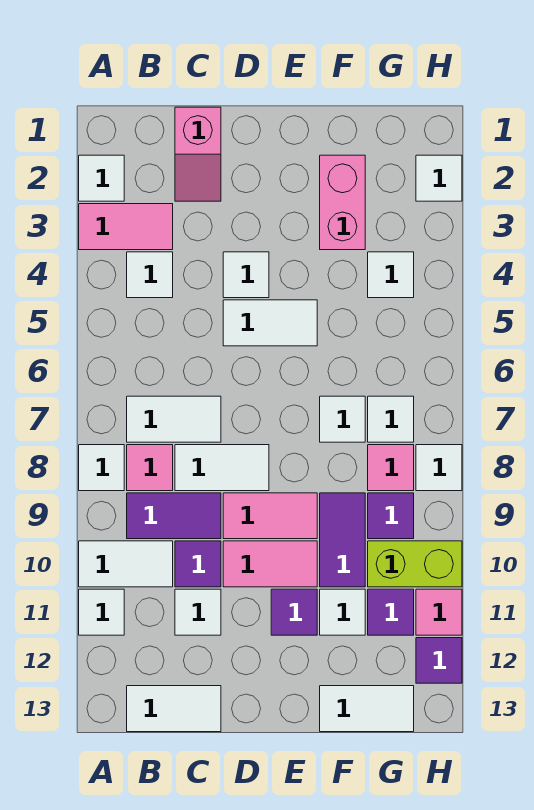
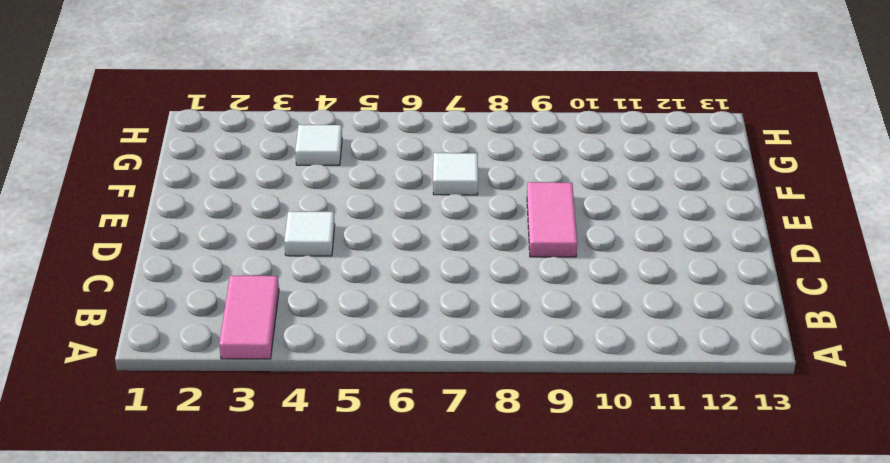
none -> white 1x1 tile [79,155,124,201]
none -> white 1x1 tile [79,445,124,491]
none -> white 1x2 tile [79,541,173,587]
none -> white 1x1 tile [79,589,124,635]

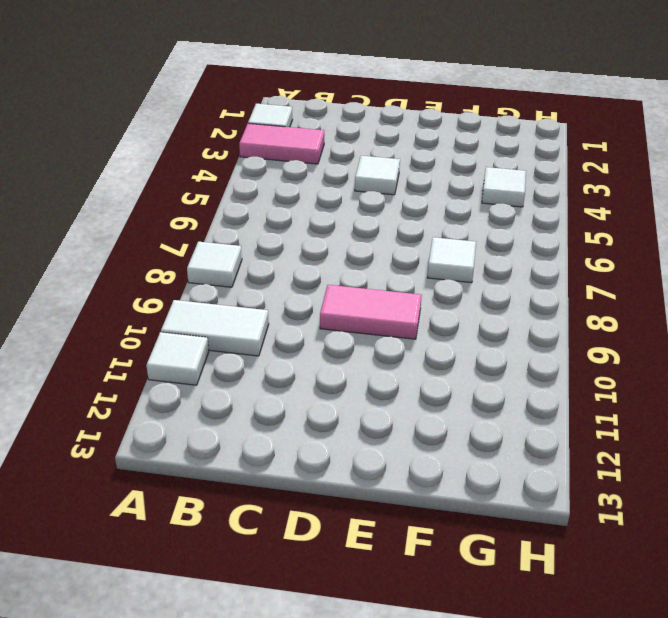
none -> white 1x1 tile [127,252,173,298]
none -> white 1x2 tile [127,396,221,442]
none -> pink 1x1 tile [127,445,173,491]
none -> purple 1x2 tile [127,493,221,539]

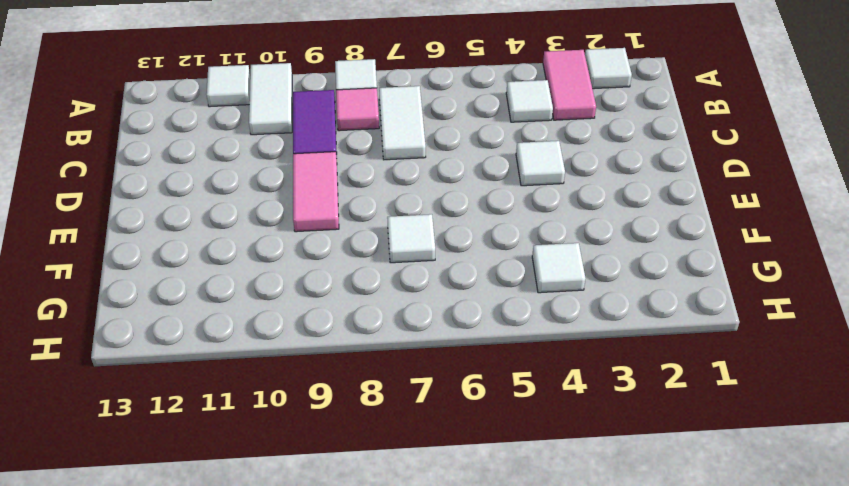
none -> white 1x2 tile [127,686,221,732]
none -> pink 1x2 slope [175,107,221,201]
none -> white 1x2 tile [175,445,269,491]
none -> purple 1x1 tile [175,541,221,587]

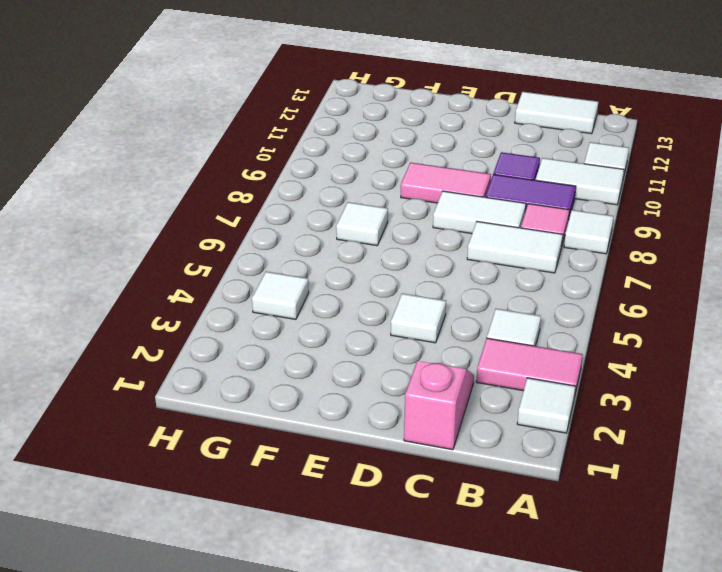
none -> white 1x1 tile [175,589,221,635]
none -> white 1x2 tile [223,300,317,346]
none -> pink 1x2 tile [223,541,317,587]
none -> purple 1x1 tile [271,589,317,635]

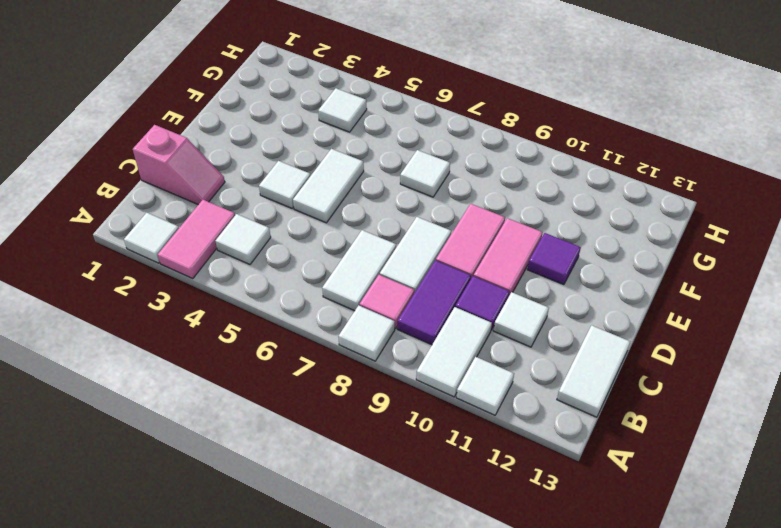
none -> pink 1x2 brick [320,155,365,250]
none -> purple 1x2 tile [320,493,365,587]
none -> white 1x1 tile [320,589,365,635]
none -> white 1x2 tile [320,686,414,732]

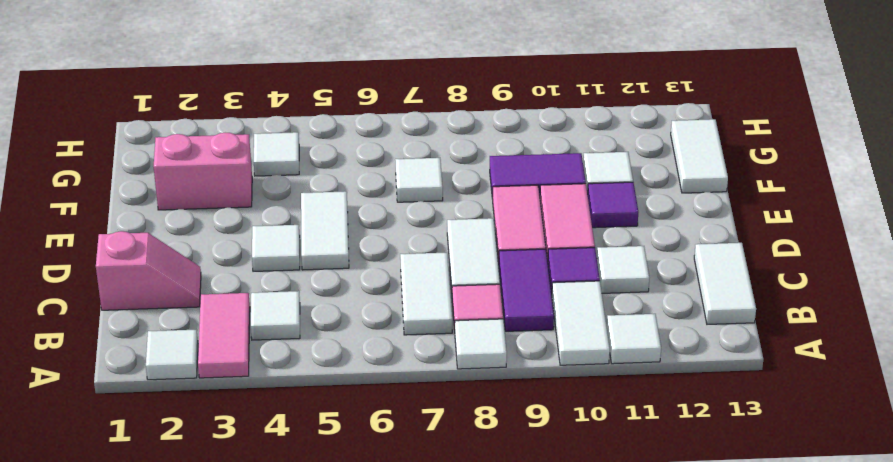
none -> white 1x1 tile [368,396,414,442]
none -> pink 1x1 tile [368,445,414,491]
none -> purple 1x1 tile [368,493,414,539]
none -> lime 1x2 brick [368,541,462,587]

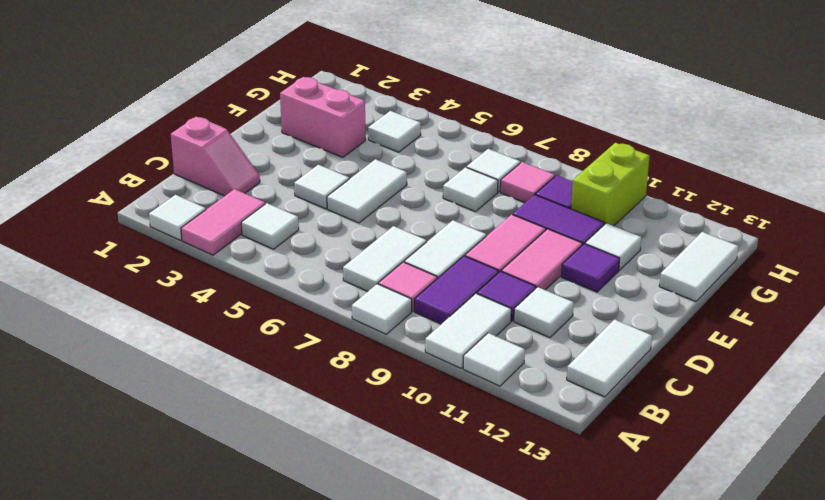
none -> purple 1x1 tile [368,589,414,635]
none -> white 1x1 tile [416,155,462,201]
none -> white 1x1 tile [416,445,462,491]
none -> pink 1x1 tile [416,589,462,635]

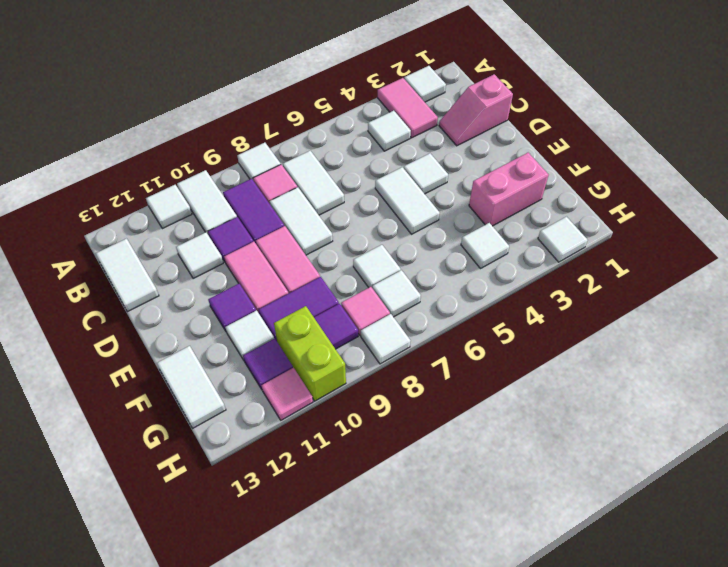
none -> purple 1x1 tile [416,638,462,683]

